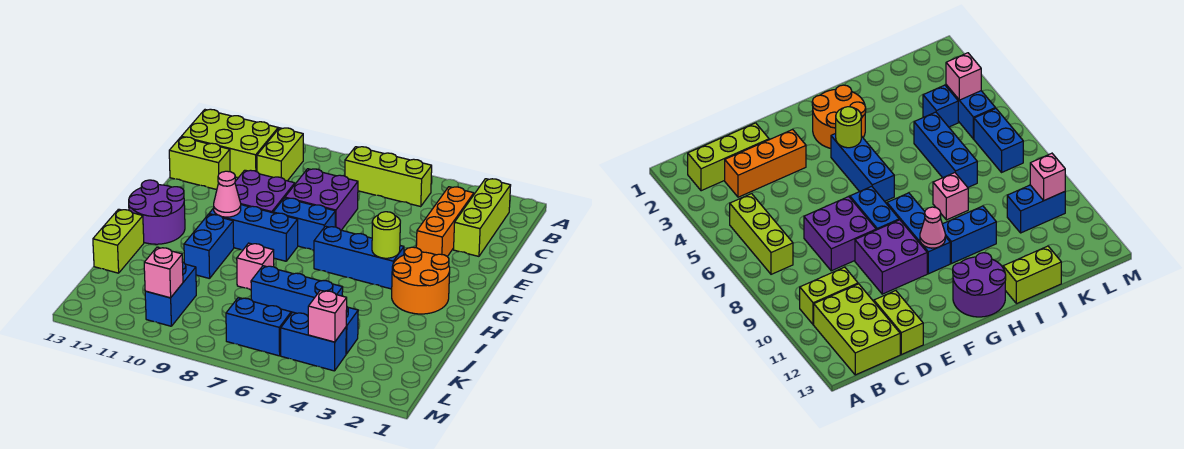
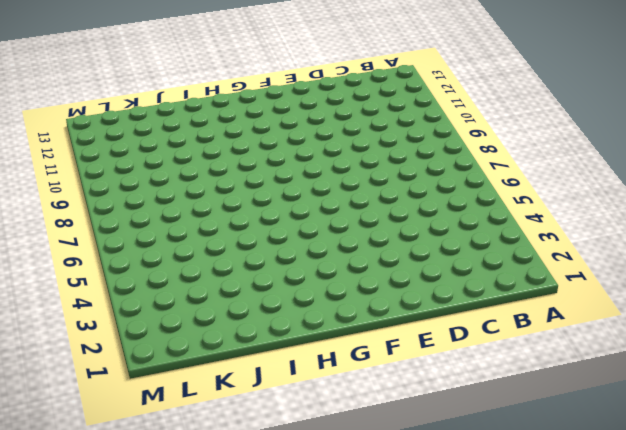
none -> lime 1x3 brick [454,179,511,256]
none -> lime 1x3 brick [345,147,432,207]
none -> lime 1x2 brick [257,128,303,181]

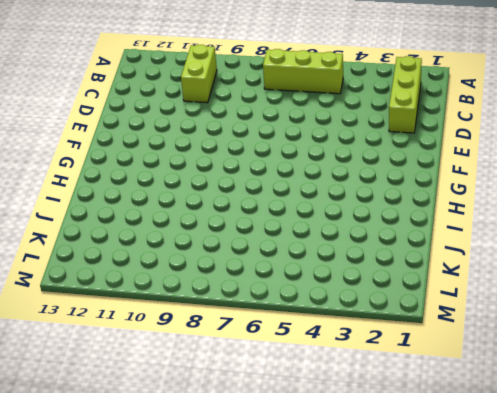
none -> lime 2x3 brick [181,109,278,178]
none -> orange 1x3 brick [416,187,474,257]
none -> purple 2x2 brick [285,169,358,230]

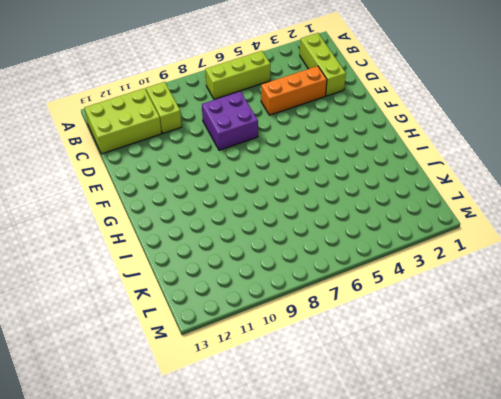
orange 1x3 brick [261,66,327,115] -> orange 1x3 brick turned to [416,187,474,257]
none -> lime 1x2 brick [169,137,230,190]
none -> purple 2x2 brick [235,170,295,213]
none -> blue 1x2 brick [273,198,335,250]

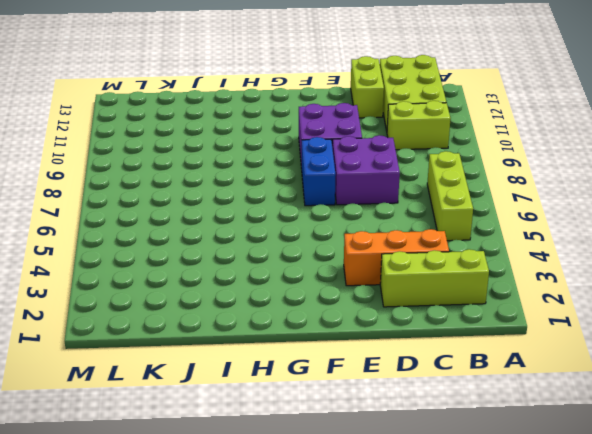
none -> orange 2x2 round brick [392,247,450,314]
none -> blue 1x3 brick [314,226,404,289]
none -> blue 1x3 brick [209,205,298,261]

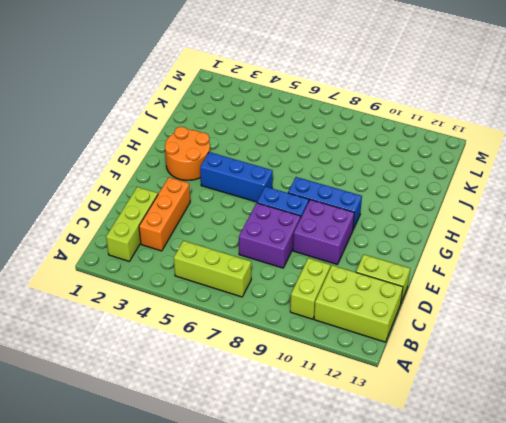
none -> purple 2x2 round brick [129,180,185,244]
none -> blue 1x2 brick [184,214,234,279]
none -> pink 1x1 brick [237,243,274,290]

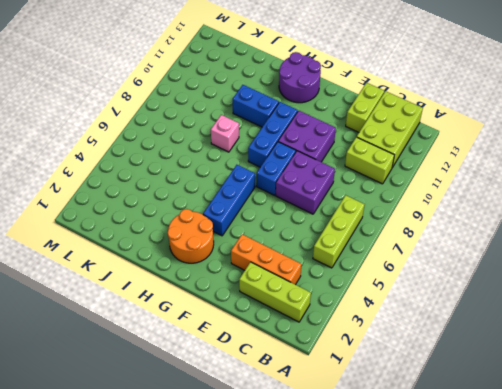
none -> lime 1x2 brick [93,209,144,273]
none -> blue 1x3 brick [251,266,343,316]
none -> blue 1x1 brick [346,307,358,354]

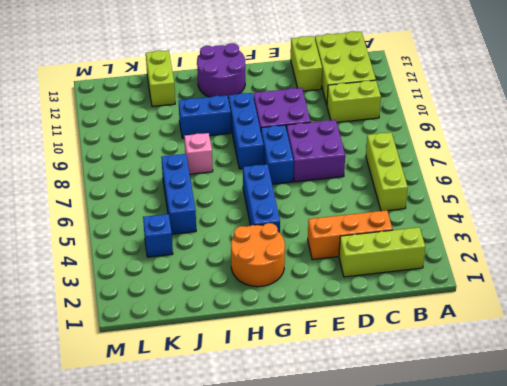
lime 1x2 brick [146,50,175,107] -> lime 1x2 brick turned to [93,209,144,273]
none -> blue 1x2 brick [145,262,196,326]
none -> blue 1x2 brick [281,312,346,371]
none -> blue 1x2 brick [226,298,291,356]

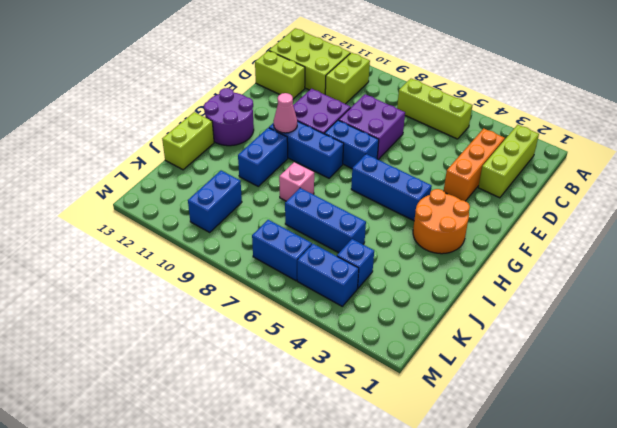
none -> lime 1x1 round brick [372,212,400,258]
none -> pink 1x1 brick [308,290,347,342]
none -> pink 1x1 brick [144,247,183,298]

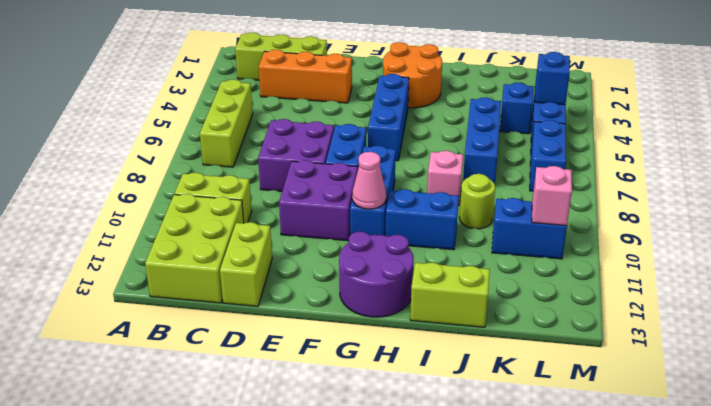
lime 1x1 round brick [460,174,495,229] -> lime 1x1 round brick moved to [372,212,400,258]
blue 1x1 brick [535,52,570,105] -> pink 1x1 brick [308,290,347,342]

